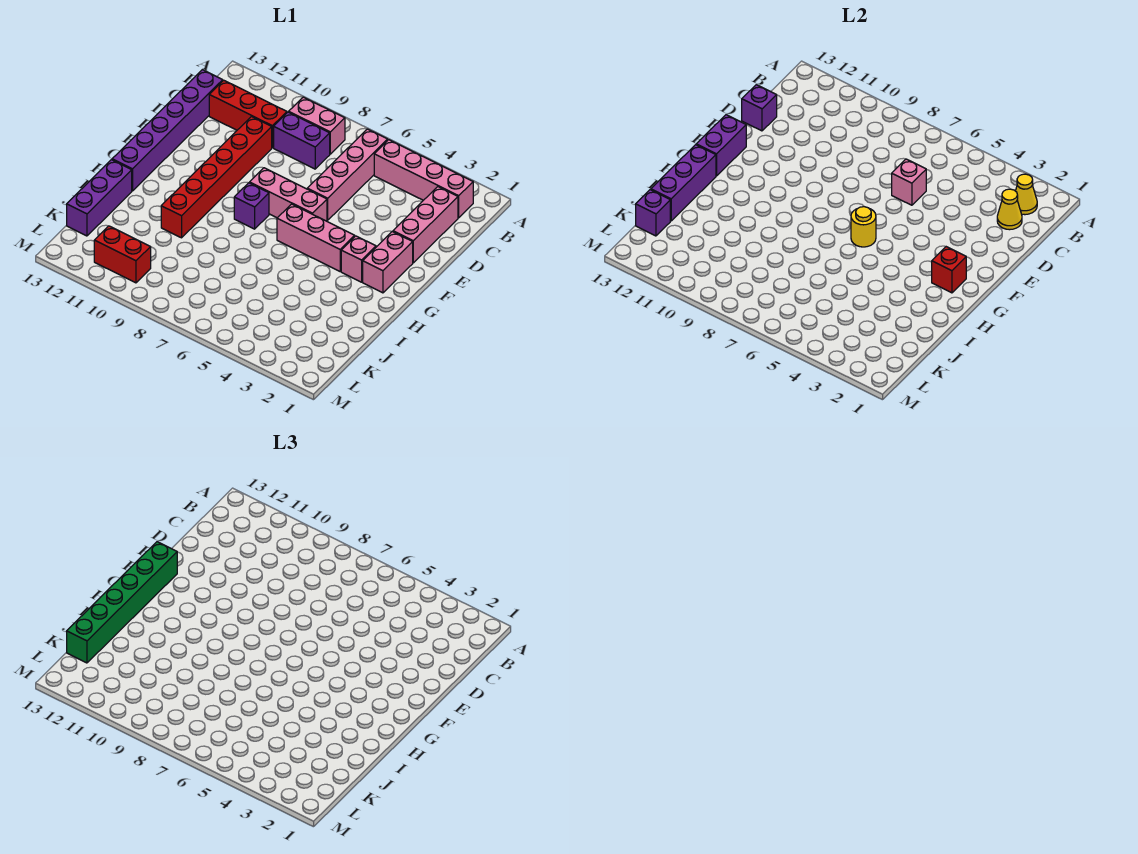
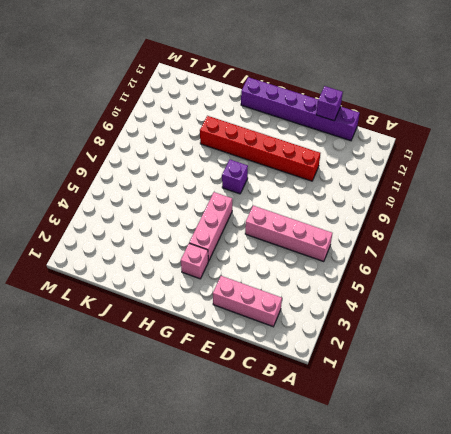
none -> pink 1x4 brick [374,140,473,218]
none -> pink 1x2 brick [289,97,345,154]
none -> purple 1x2 brick [274,112,330,169]

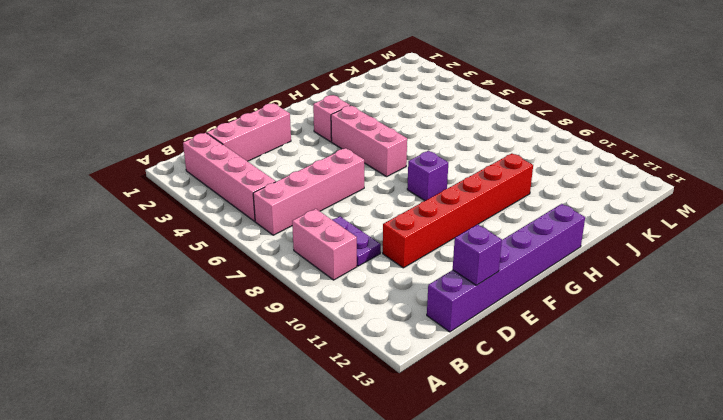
purple 1x2 plate [332,217,381,266] -> purple 1x2 brick [274,112,330,169]
none -> red 1x3 brick [209,80,287,148]
none -> pink 1x2 brick [363,232,413,293]
none -> pink 1x3 brick [249,168,327,221]

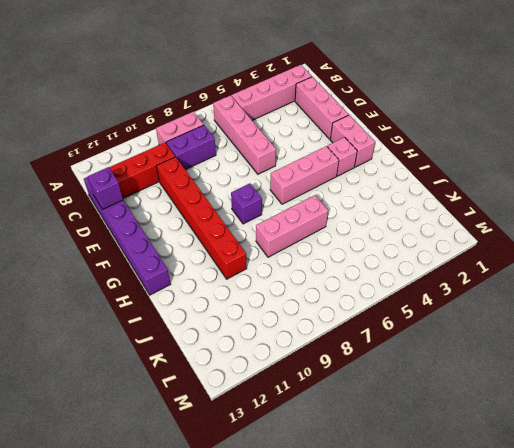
pink 1x3 brick [256,195,328,257] -> pink 1x3 brick moved to [249,168,327,221]
none -> purple 1x3 brick [67,160,132,236]
none -> red 1x2 brick [94,226,151,283]
none -> yellow 1x1 cone [1016,174,1037,215]

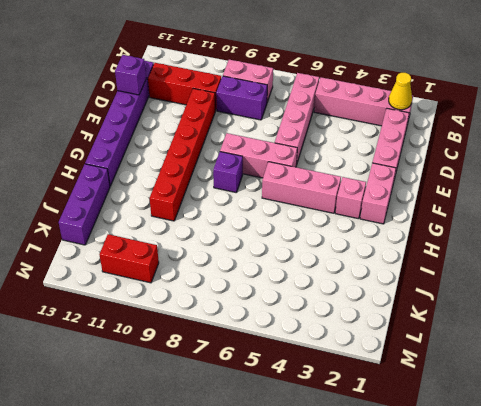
none -> yellow 1x1 cone [997,189,1022,230]
none -> pink 1x1 brick [892,159,926,205]
none -> purple 1x2 brick [696,115,746,176]

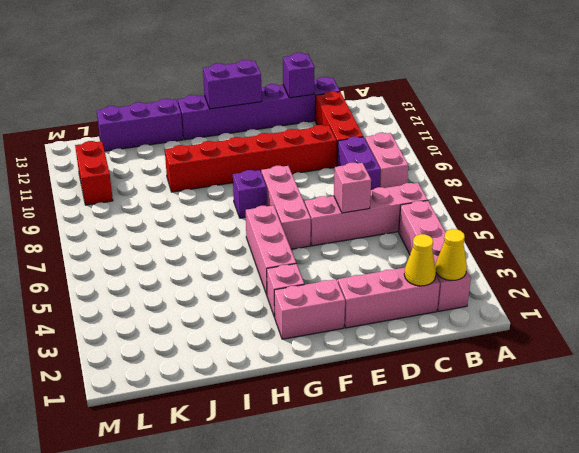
none -> red 1x1 brick [932,247,966,293]
none -> yellow 1x1 round brick [851,207,876,247]
none -> purple 1x3 brick [651,145,716,221]

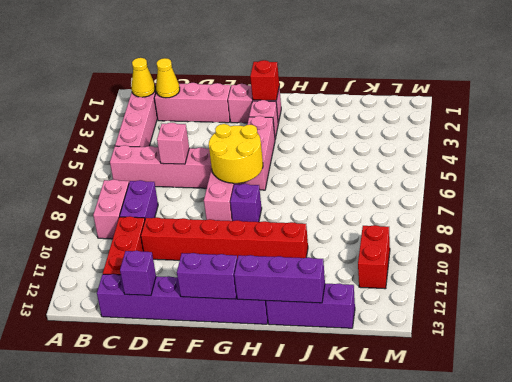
yellow 2x2 round brick [209,124,263,183] -> yellow 1x1 round brick [851,207,876,247]
none -> purple 1x1 brick [636,190,670,236]
none -> green 1x6 brick [67,542,177,663]

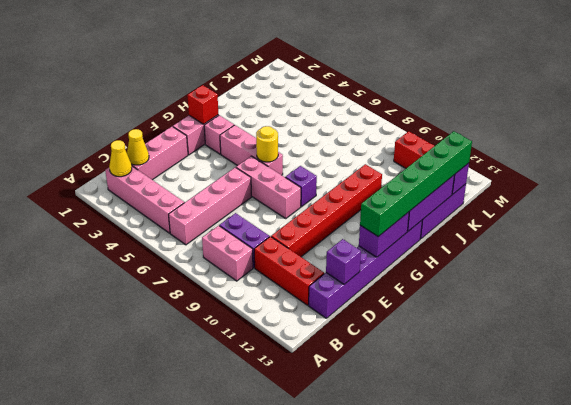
none -> pink 1x1 brick [892,159,926,205]

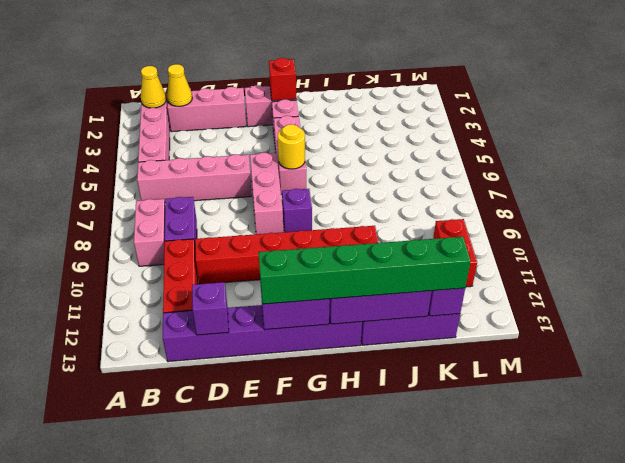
none -> pink 1x1 brick [892,159,926,205]

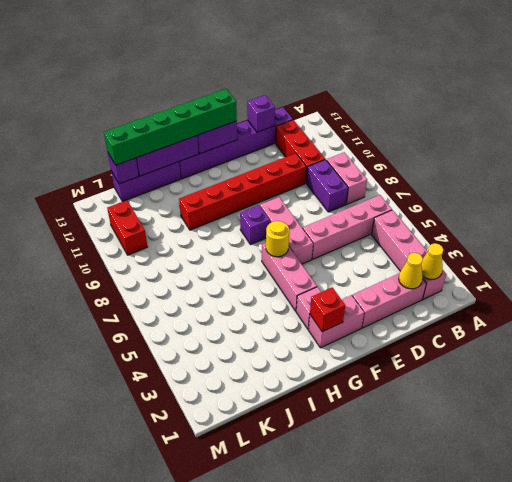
none -> pink 1x1 brick [892,159,926,205]

